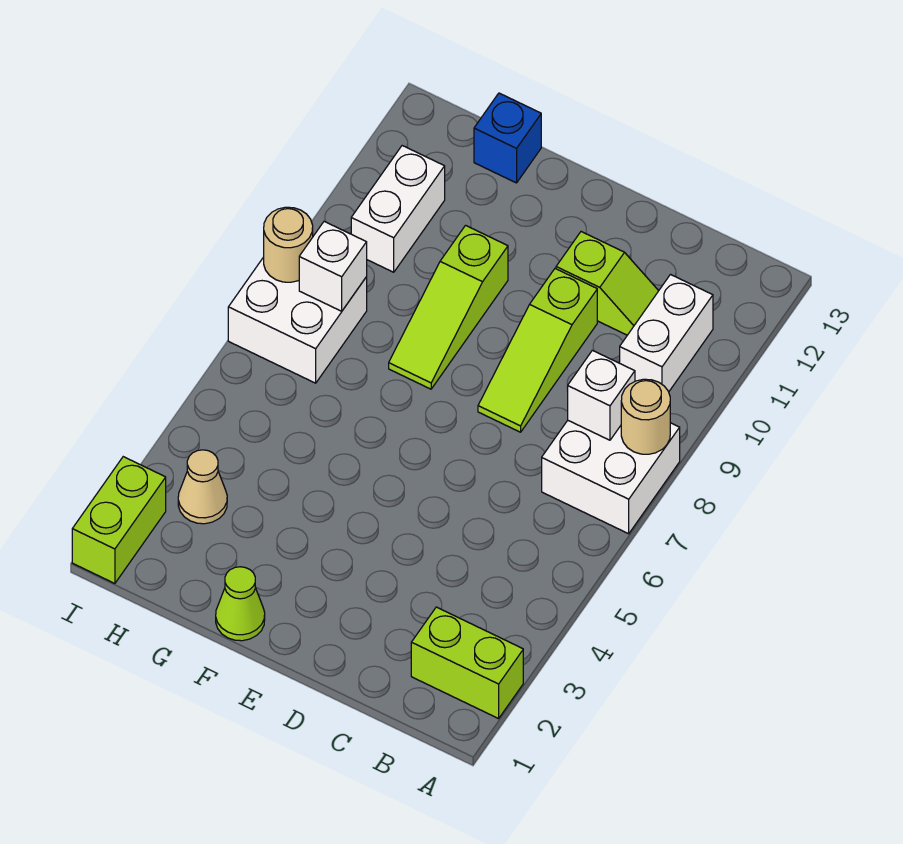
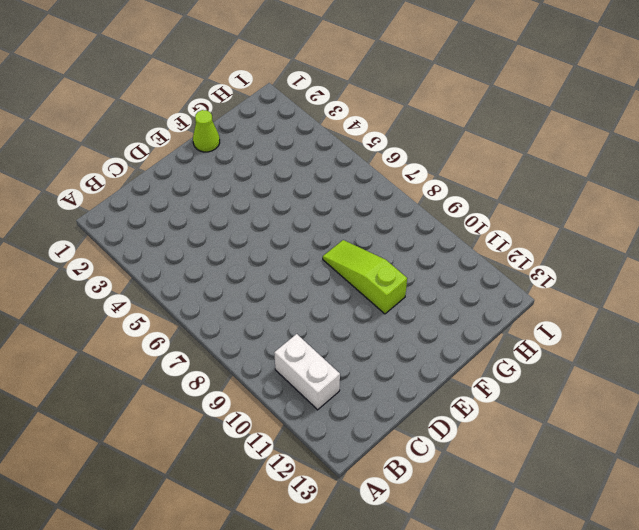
none -> lime 1x2 brick [411,607,523,719]
none -> white 2x2 brick [542,420,680,534]
none -> lime 1x2 slope [556,232,658,335]

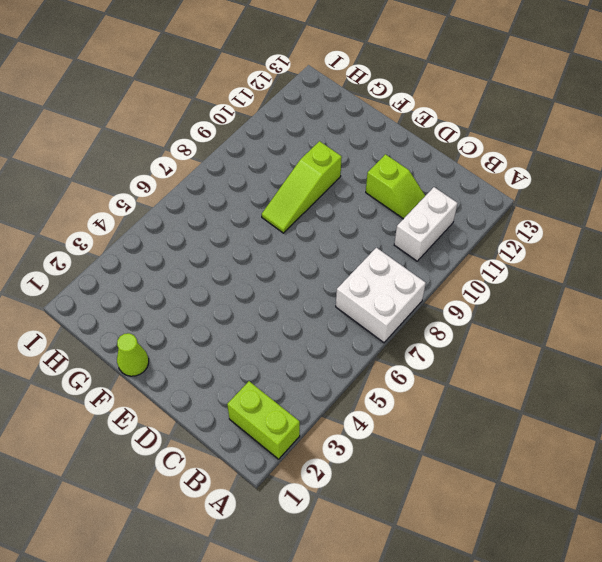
none -> lime 1x3 slope [478,269,597,432]
none -> blue 1x1 brick [474,93,541,183]
none -> tan 1x1 cone [178,450,227,524]

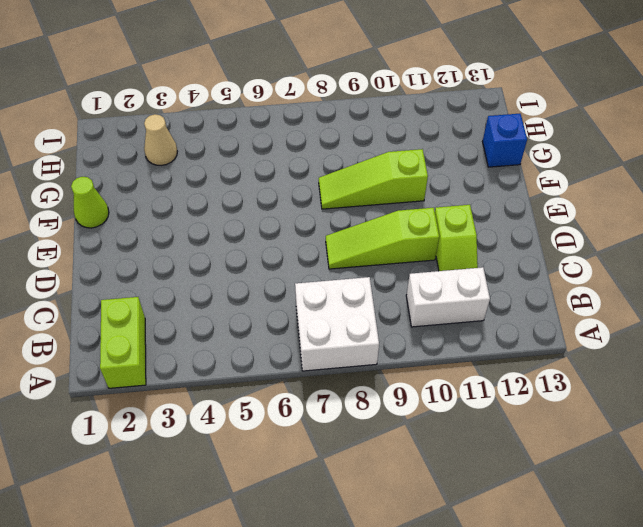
none -> white 2x2 brick [228,257,367,383]
none -> white 1x2 brick [351,146,445,272]
none -> lime 1x2 brick [72,457,166,583]

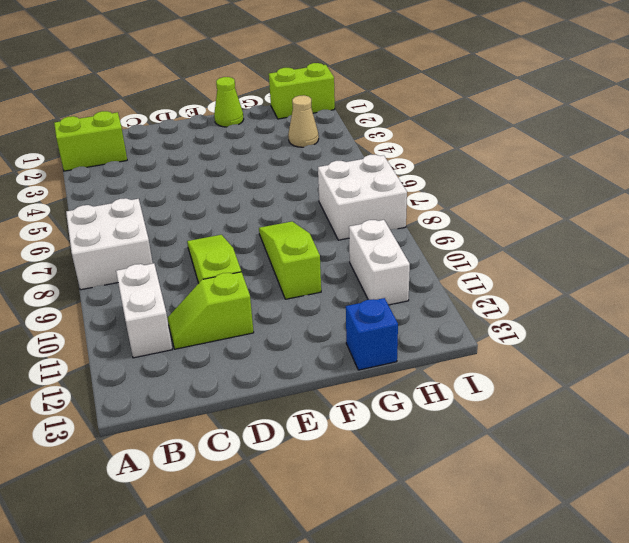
lime 1x2 brick [269,63,335,119] -> lime 1x2 brick turned to [72,457,166,583]
none -> tan 1x1 round brick [621,379,670,454]
none -> white 1x1 brick [567,350,635,440]
none -> white 1x1 brick [299,222,367,311]

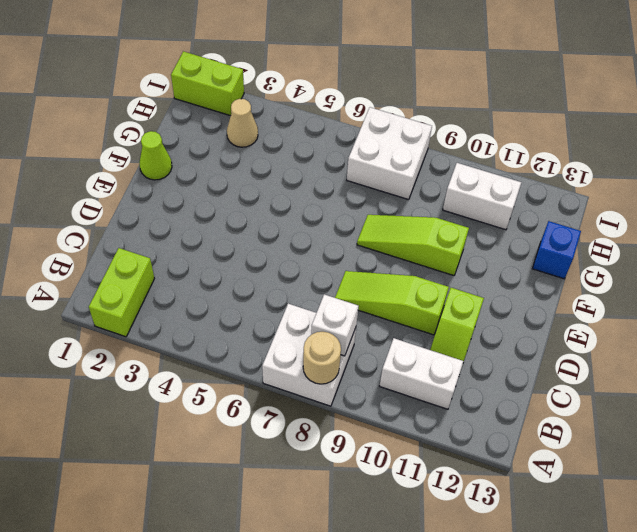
none -> white 1x1 brick [299,222,367,311]
none -> tan 1x1 round brick [264,207,313,282]

